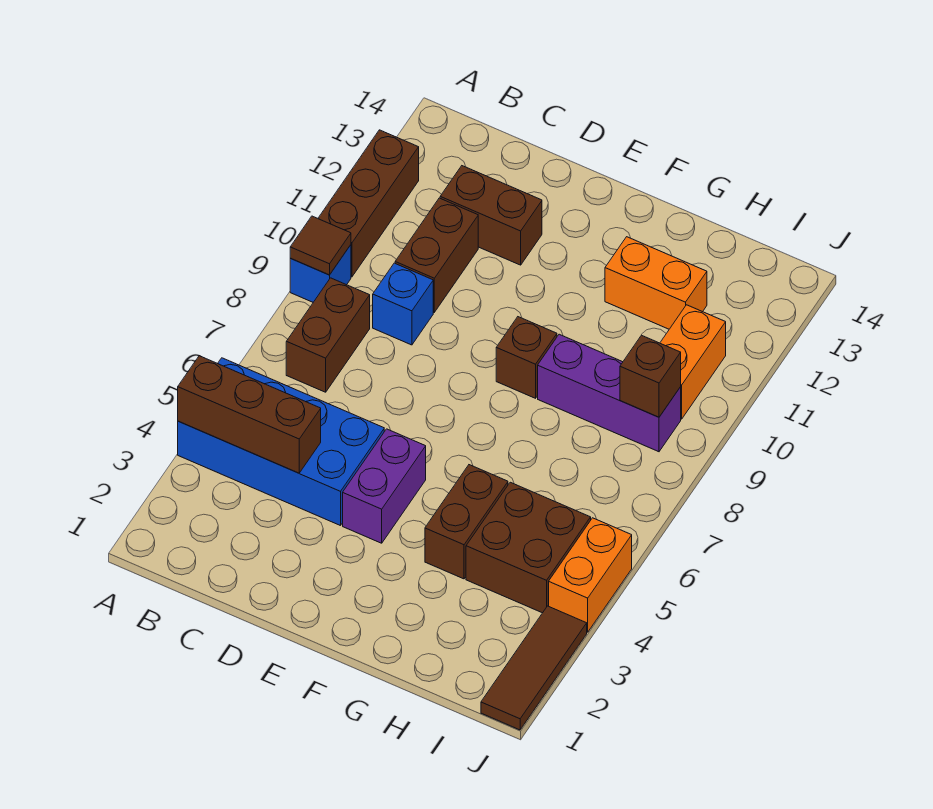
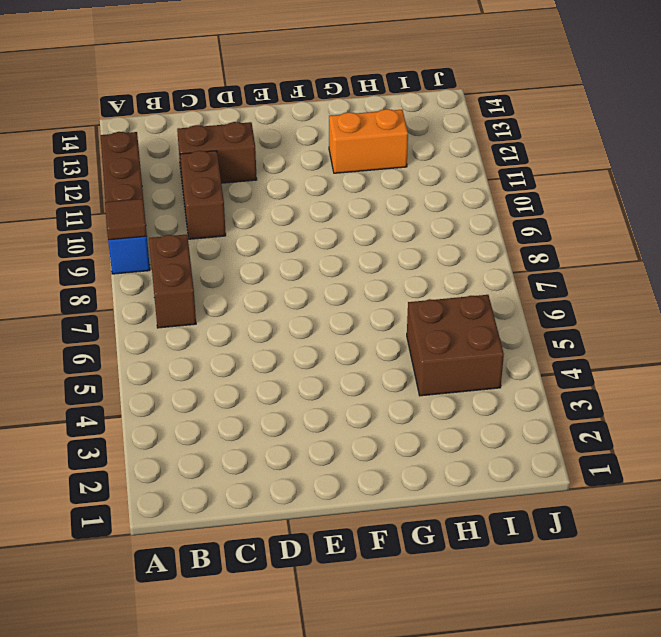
none -> blue 2x4 brick [178,358,384,526]
none -> blue 1x1 brick [373,263,433,345]
none -> purple 1x2 brick [343,429,426,543]

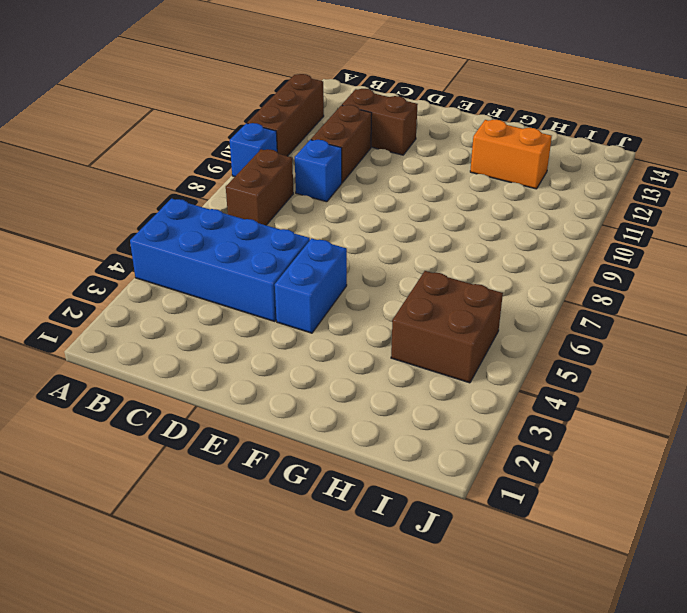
blue 1x2 brick [275,238,347,333] -> purple 1x2 brick [343,429,426,543]
none -> brown 1x1 brick [496,317,557,398]
none -> brown 1x2 brick [425,465,508,579]
none -> purple 1x3 brick [538,334,681,452]

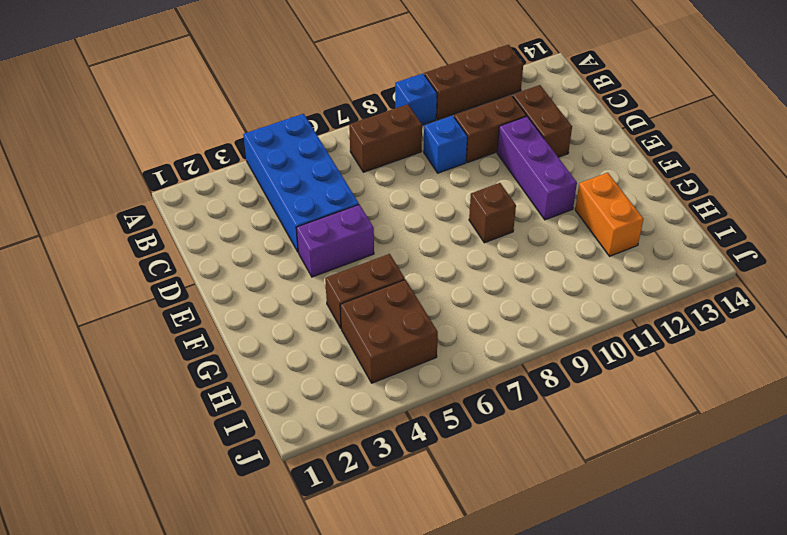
purple 1x3 brick [497,116,577,220] -> purple 1x3 brick moved to [538,334,681,452]
none -> orange 1x2 brick [660,305,726,419]
none -> brown 1x3 tile [481,606,587,730]
none -> orange 1x2 brick [549,518,632,632]

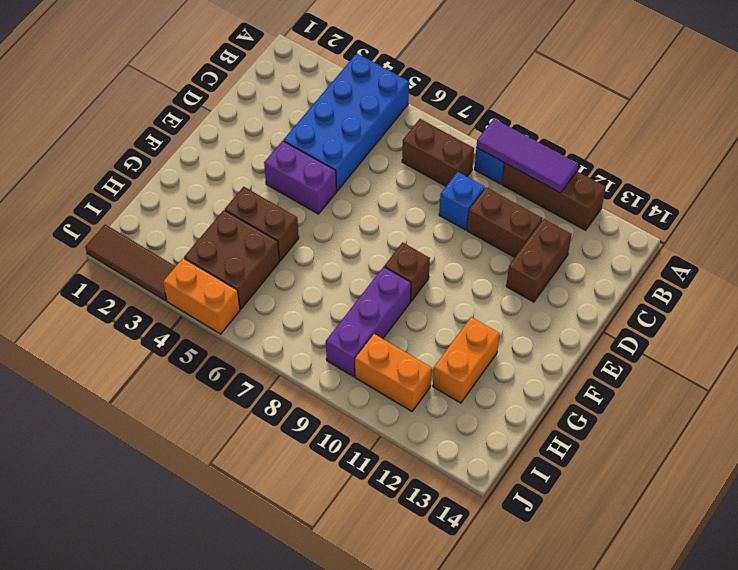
purple 1x3 tile [476,119,578,193] -> brown 1x1 tile [290,216,351,275]
none -> brown 1x3 brick [178,356,321,473]
none -> brown 1x1 brick [620,335,681,417]

